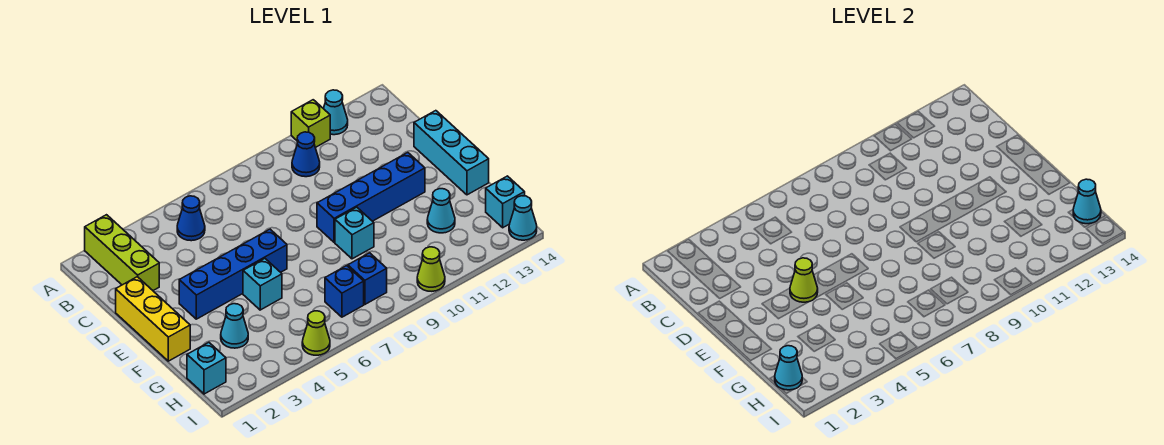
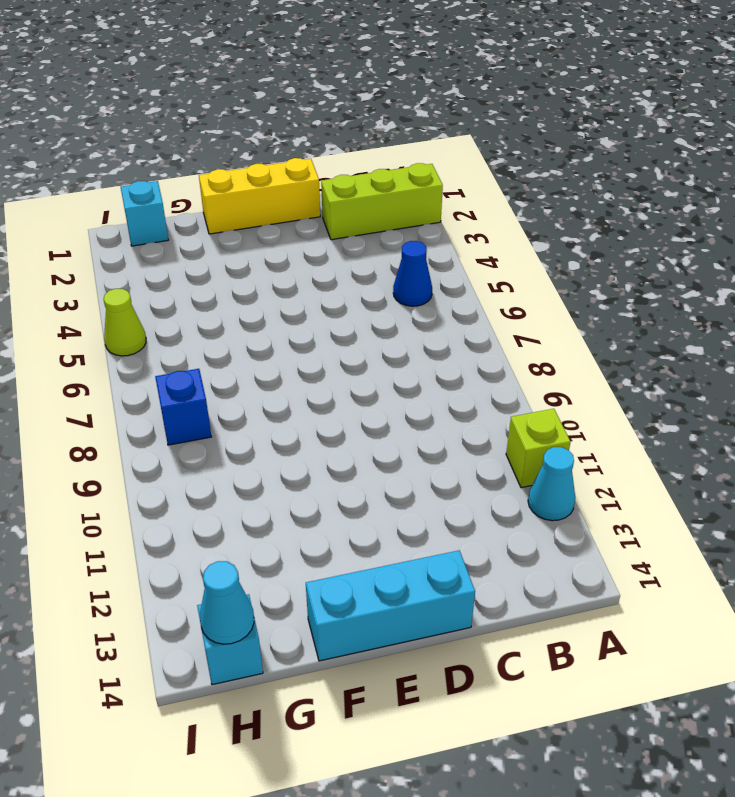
none -> blue 1x1 cone [292,132,320,177]
none -> blue 1x4 brick [179,229,287,319]
none -> blue 1x4 brick [317,153,425,242]

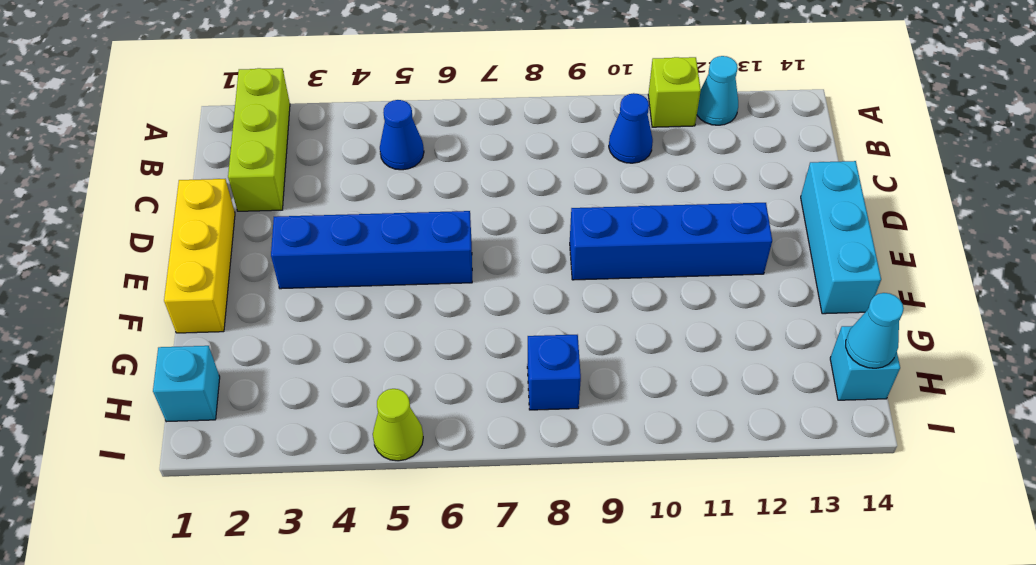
none -> cyan 1x1 brick [243,259,282,310]
none -> cyan 1x1 brick [335,207,374,259]
none -> cyan 1x1 cone [221,304,248,348]

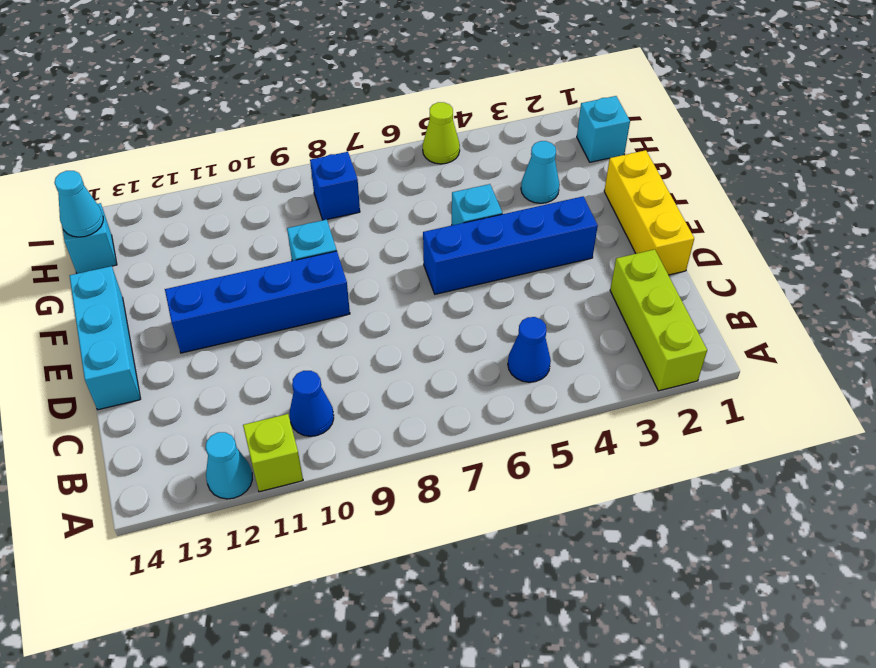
none -> cyan 1x1 cone [427,189,455,233]
none -> blue 1x1 brick [325,266,364,317]
none -> lime 1x1 cone [417,247,445,291]

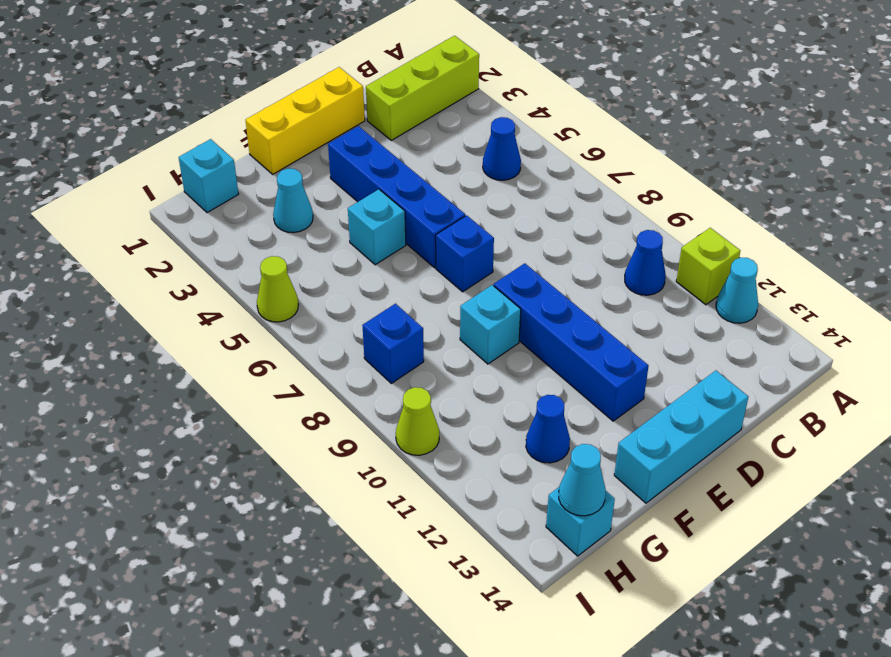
blue 1x1 brick [436,215,494,292] -> blue 1x1 brick moved to [325,266,364,317]
blue 1x1 cone [526,395,570,463] -> cyan 1x1 cone [427,189,455,233]
none -> cyan 1x1 cone [509,196,537,240]
none -> lime 1x1 cone [790,258,818,302]
none -> cyan 1x1 cone [775,346,802,390]

